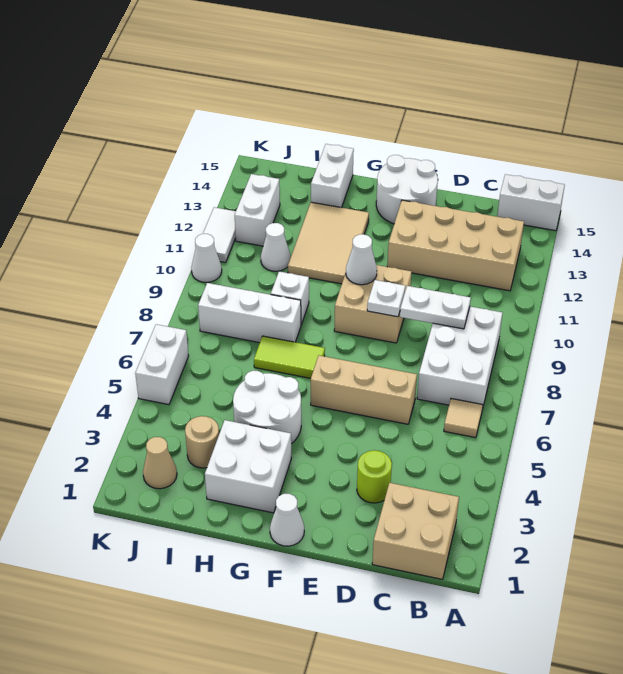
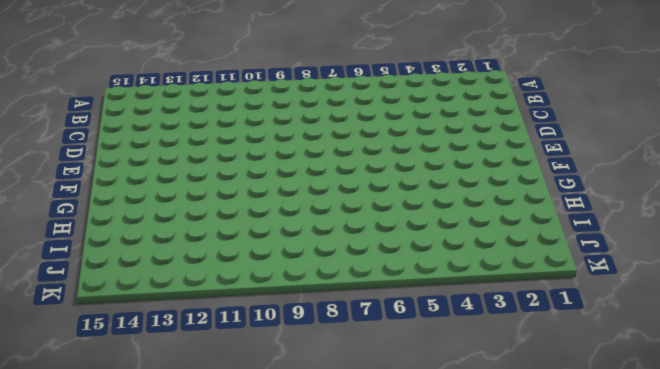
none -> white 1x2 brick [497,174,565,231]
none -> tan 2x2 brick [372,483,459,579]
none -> tan 1x1 tile [444,399,483,438]

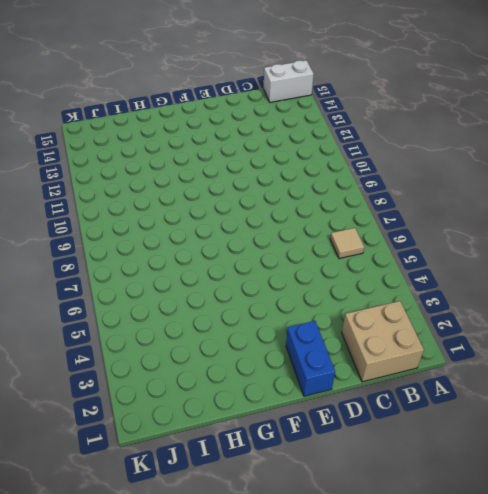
blue 1x2 brick [286,321,335,396] -> none
none -> white 2x3 brick [417,306,502,410]
none -> tan 2x4 brick [387,200,524,291]
none -> lime 1x1 round brick [357,450,392,503]

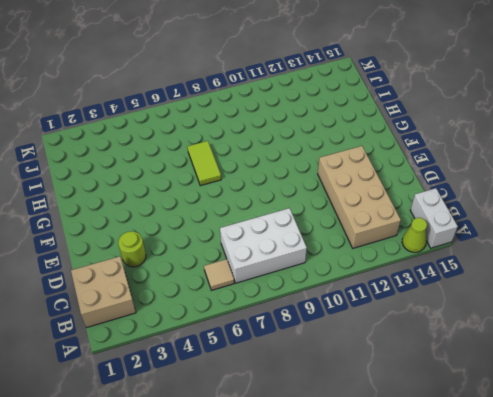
lime 1x1 cone [402,218,427,252] -> none
none -> tan 1x3 brick [311,355,417,424]
none -> tan 2x2 brick [334,265,412,343]
none -> white 2x2 round brick [376,155,438,224]

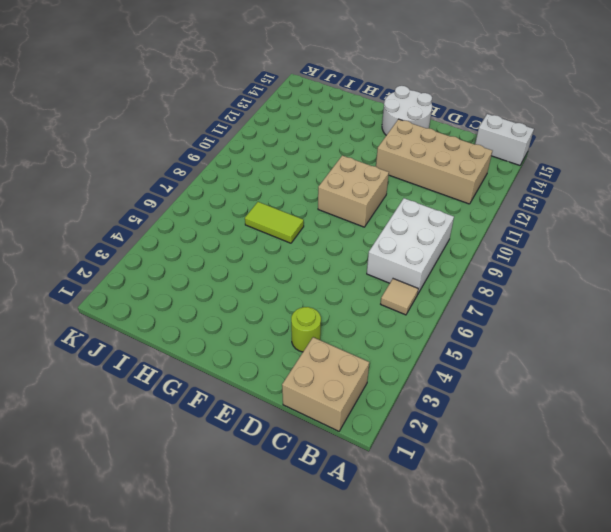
none -> tan 1x3 brick [311,355,417,424]
none -> white 1x1 cone [270,494,304,546]
none -> white 2x2 brick [205,420,291,513]

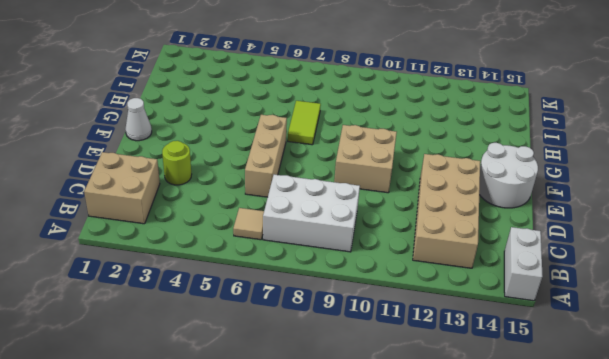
none -> white 2x2 brick [205,420,291,513]
none -> white 2x2 round brick [233,371,301,444]
none -> tan 2x3 tile [288,202,369,284]

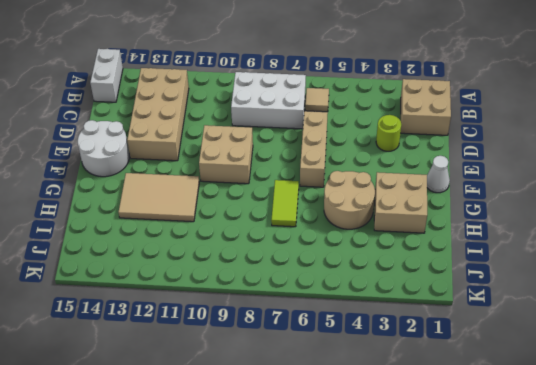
tan 2x2 brick [374,172,427,233] -> white 2x2 brick [205,420,291,513]
tan 2x2 round brick [324,171,375,229] -> white 2x2 round brick [233,371,301,444]
none -> white 1x3 brick [198,283,301,343]
none -> white 1x1 brick [271,271,309,325]
none -> white 1x2 brick [311,144,354,208]

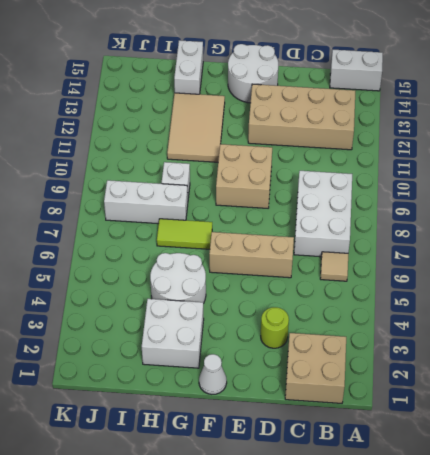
none -> tan 1x1 round brick [185,416,219,468]
none -> white 1x1 cone [261,223,291,271]
none -> tan 1x1 cone [143,437,177,489]

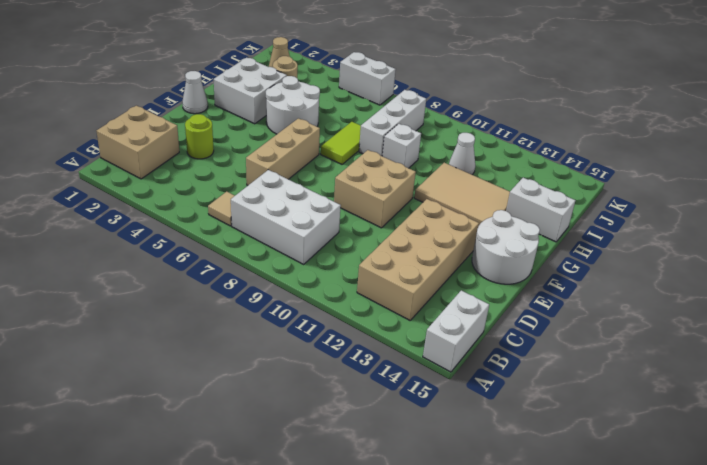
none -> white 1x2 brick [235,174,280,246]
none -> white 1x1 cone [191,234,222,282]
none -> white 1x2 tile [203,207,236,263]

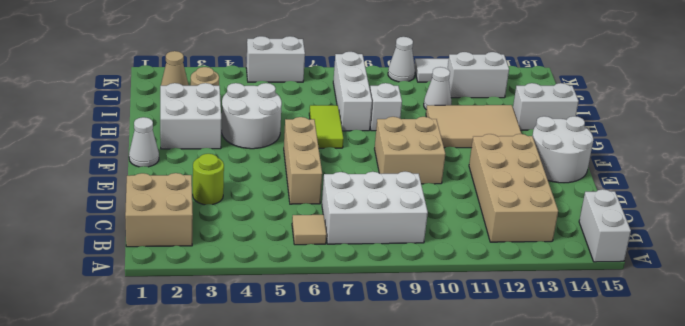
none -> white 1x2 plate [400,286,471,329]
none -> white 1x1 plate [367,280,405,317]
none -> white 1x1 cone [346,234,377,285]

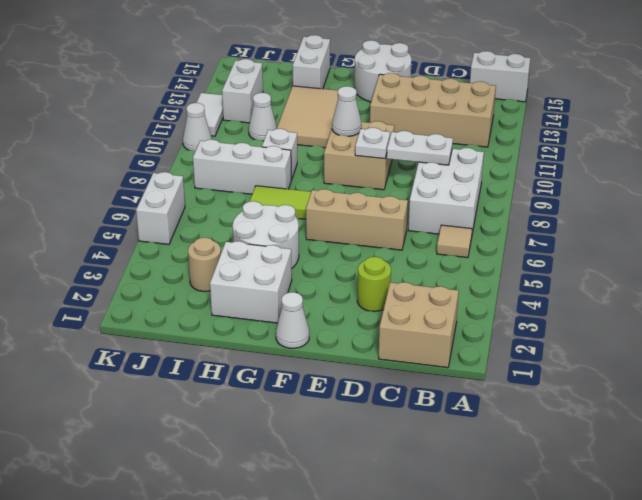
none -> tan 1x1 cone [143,437,177,489]

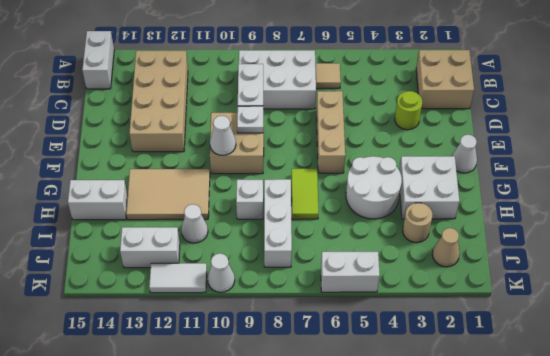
none -> white 2x2 round brick [376,155,438,224]

